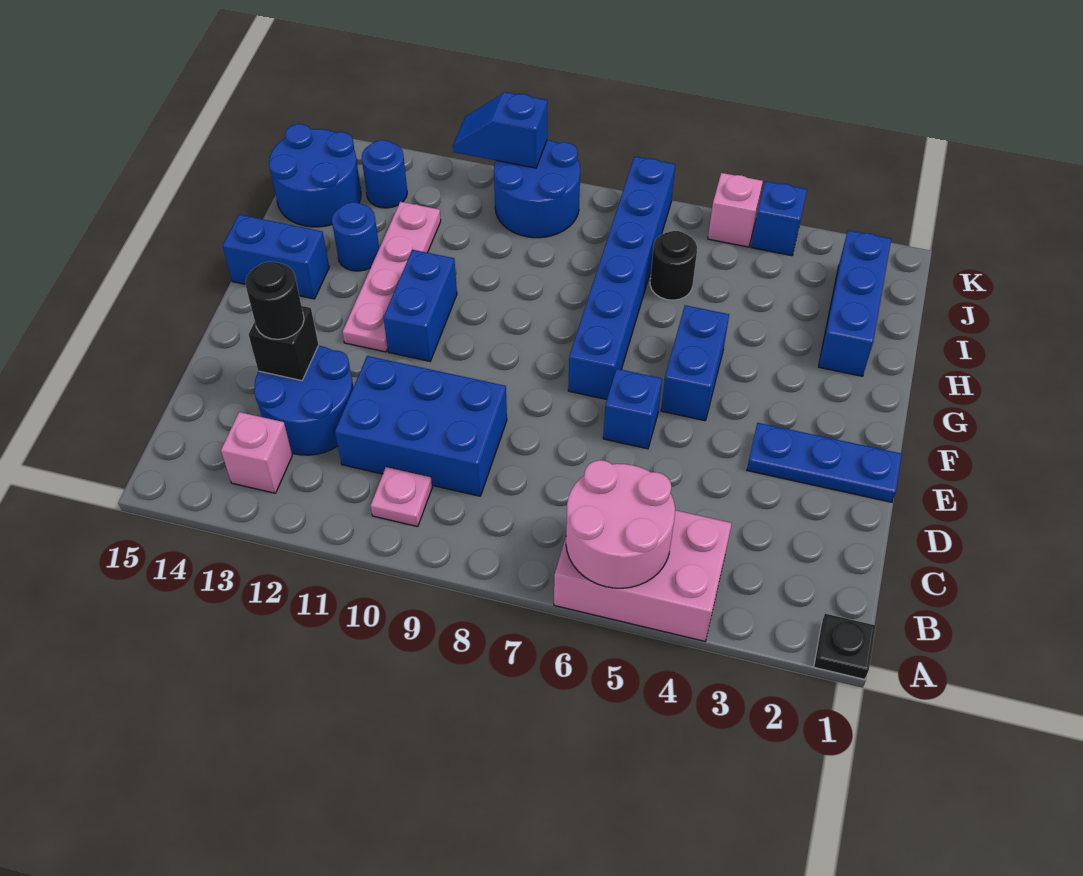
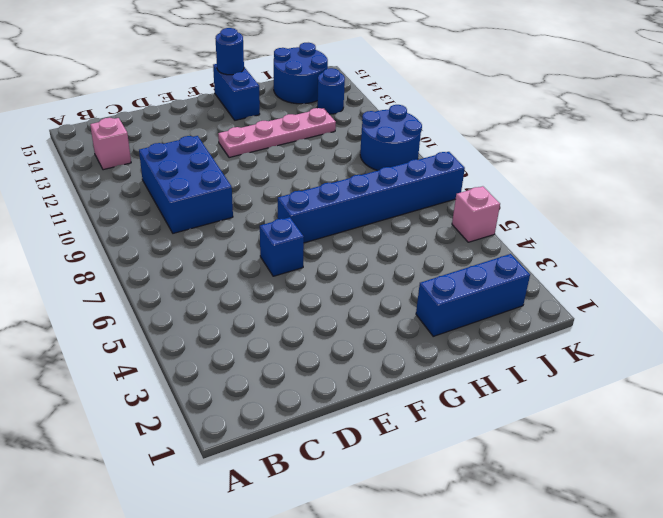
blue 1x1 round brick [215,28,244,75] -> blue 1x1 round brick moved to [332,202,379,271]
none -> black 1x1 plate [814,614,875,679]
none -> pink 2x3 brick [554,510,732,641]
none -> pink 1x1 plate [371,467,432,527]

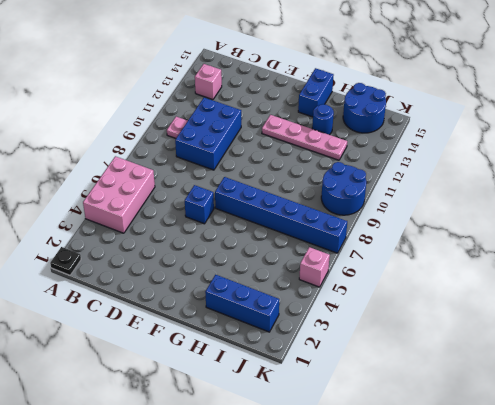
none -> blue 2x2 round brick [254,345,353,455]
none -> blue 1x3 plate [747,423,902,502]
none -> blue 1x2 brick [661,305,729,421]

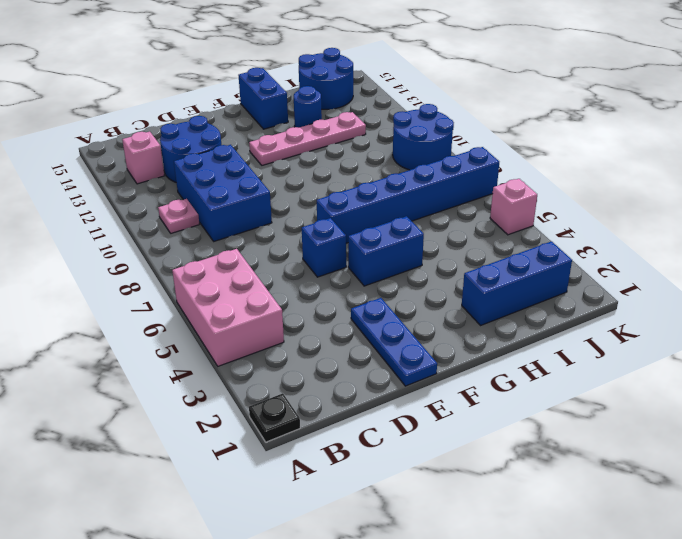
none -> blue 1x2 brick [383,250,457,361]
none -> black 1x1 round brick [650,231,697,300]
none -> blue 1x1 round brick [362,140,407,208]

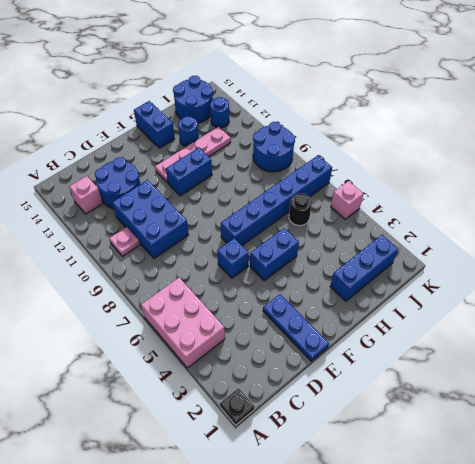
none -> blue 1x1 brick [751,181,807,256]
none -> pink 2x2 round brick [566,460,675,588]
none -> black 1x1 brick [249,306,318,381]

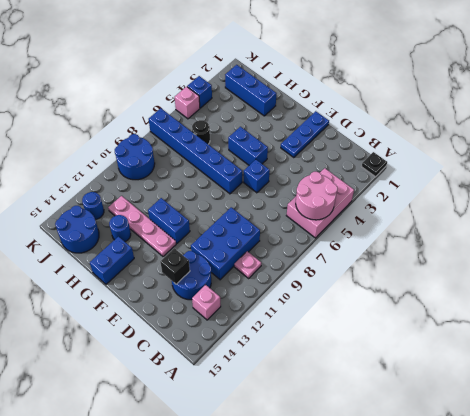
none -> blue 1x2 slope [453,92,547,168]
none -> black 1x1 round brick [245,262,304,339]

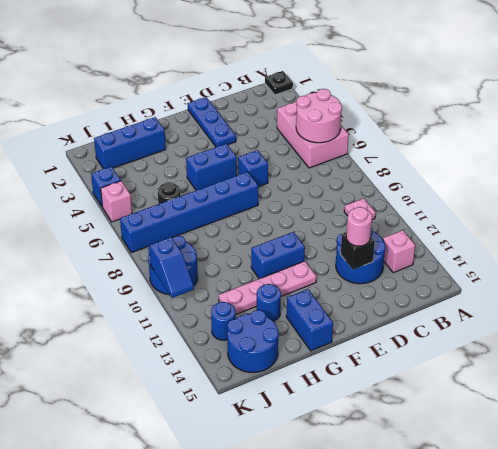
pink 1x1 round brick [346,207,372,246] -> black 1x1 round brick [245,262,304,339]
none -> blue 2x3 brick [335,356,507,496]

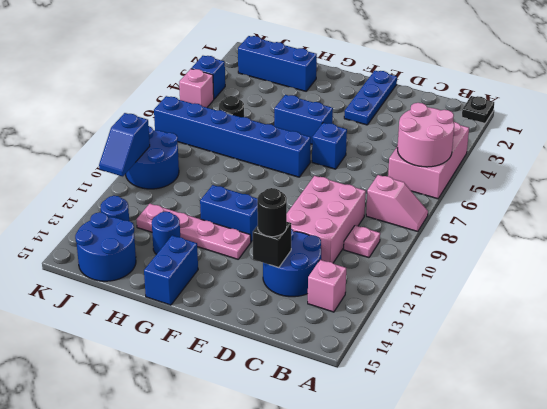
pink 1x2 slope [366,175,428,232] -> none
pink 2x3 brick [287,176,366,263] -> blue 2x3 brick [335,356,507,496]

